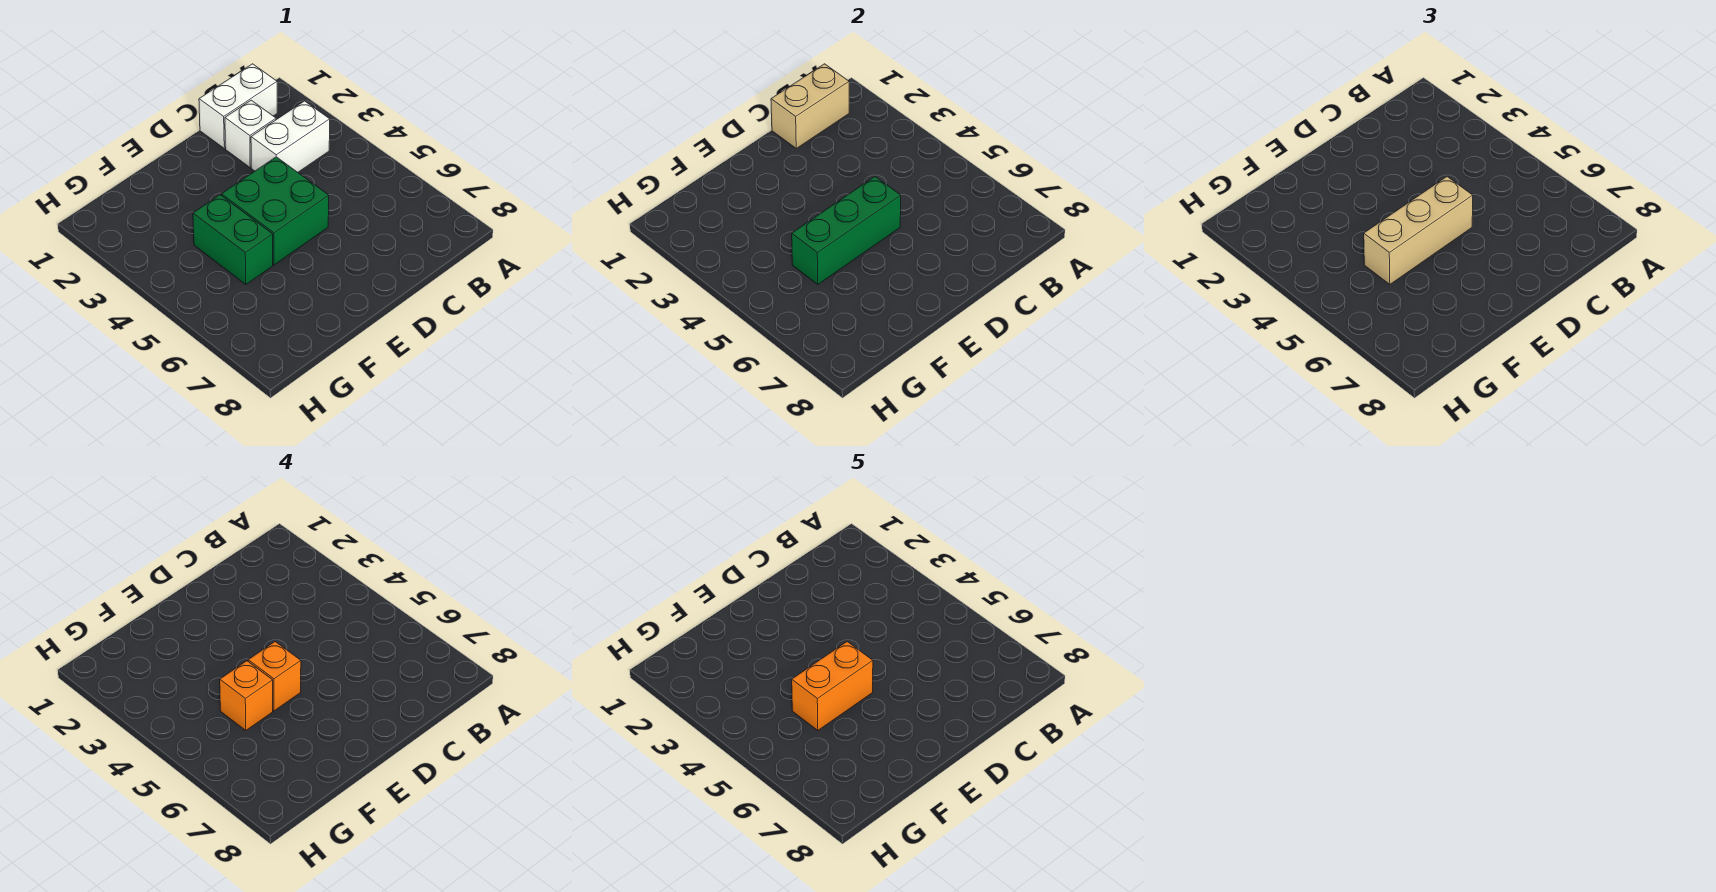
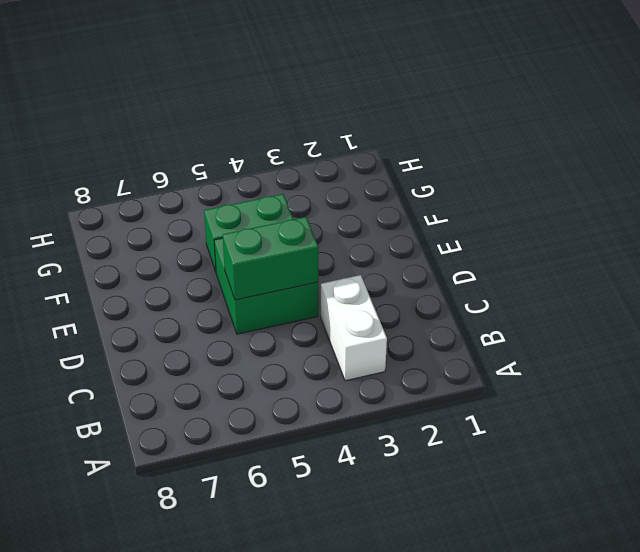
green 1x2 brick [223,217,318,300] -> green 1x3 brick [792,177,901,285]
none -> white 1x2 brick [199,64,277,148]
none -> white 1x1 brick [225,100,276,168]

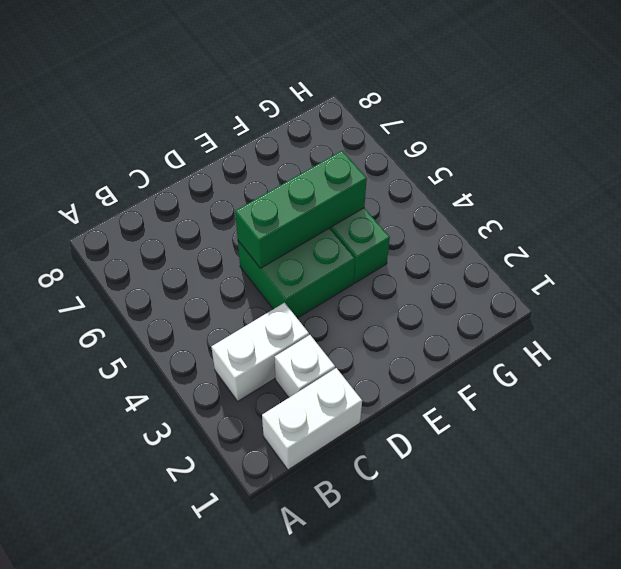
none -> tan 1x2 brick [771,64,849,148]
none -> tan 1x3 brick [1364,177,1473,285]

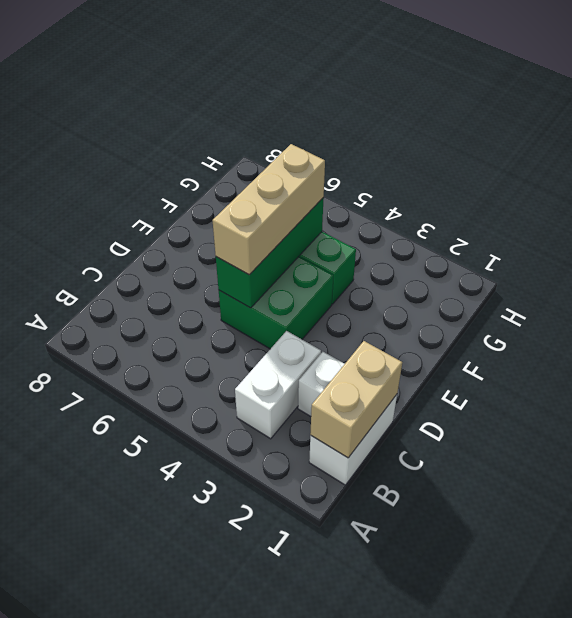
none -> orange 1x1 brick [248,642,301,711]
none -> orange 1x1 brick [220,661,273,731]

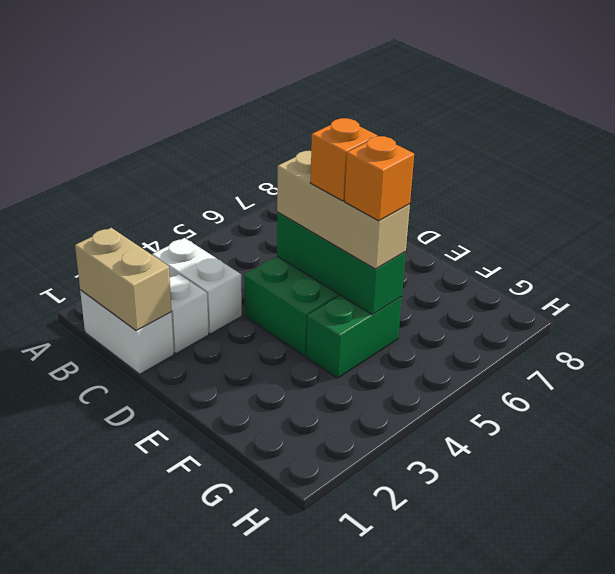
none -> orange 1x2 brick [792,642,873,731]

